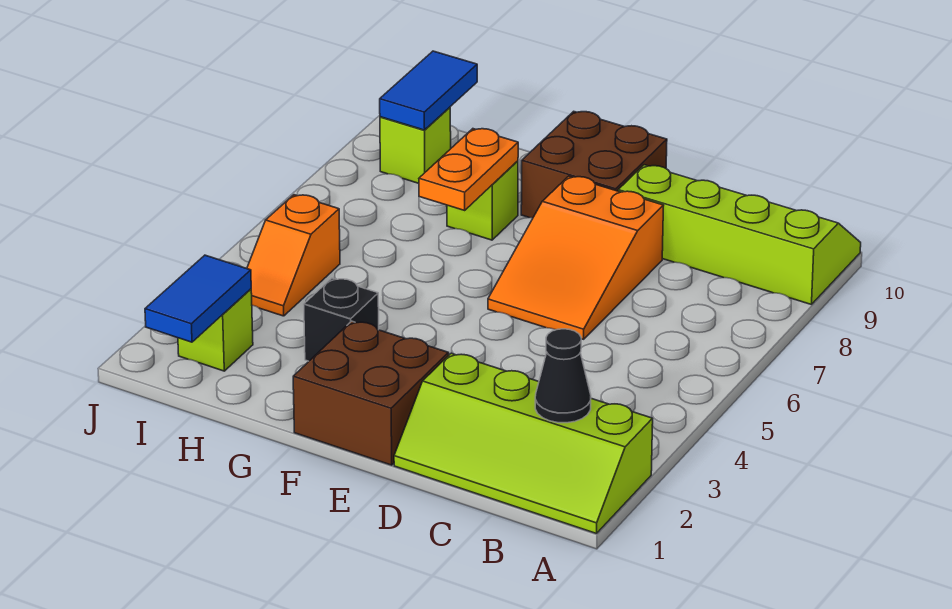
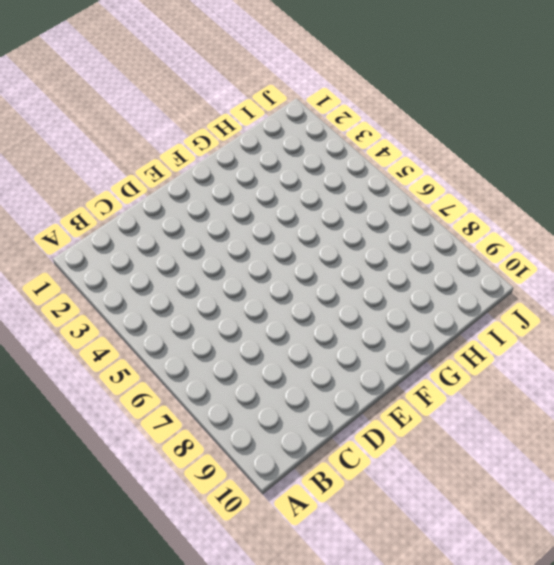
none -> lime 2x4 slope [394,353,653,534]
none -> lime 2x4 slope [618,165,861,305]
none -> orange 2x3 slope [488,176,664,339]

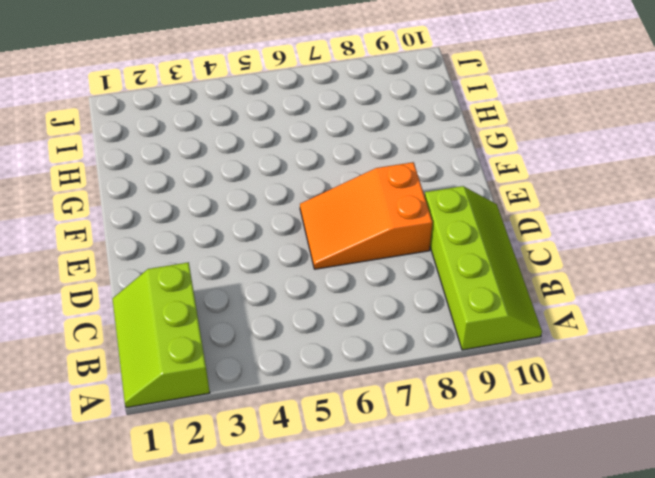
lime 2x3 slope [112,262,210,408] -> lime 2x4 slope [394,353,653,534]
none -> brown 2x2 brick [293,321,449,465]
none -> brown 2x2 brick [521,111,667,218]
none -> black 1x1 brick [304,278,379,361]

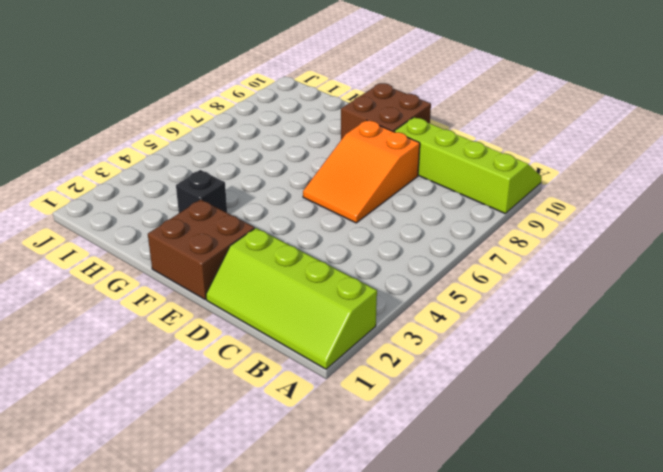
none -> lime 1x1 brick [447,161,518,240]
none -> lime 1x1 brick [178,289,253,371]
none -> orange 1x2 slope [247,195,340,316]

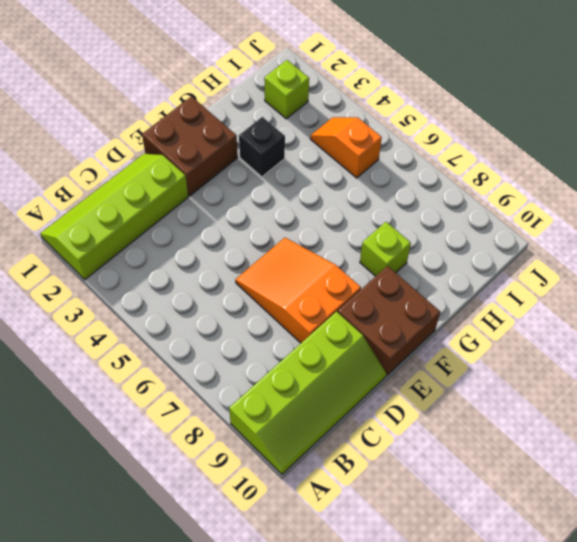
none -> lime 1x1 brick [380,107,451,183]
none -> black 1x1 cone [535,329,591,423]
none -> orange 1x2 plate [419,129,518,210]

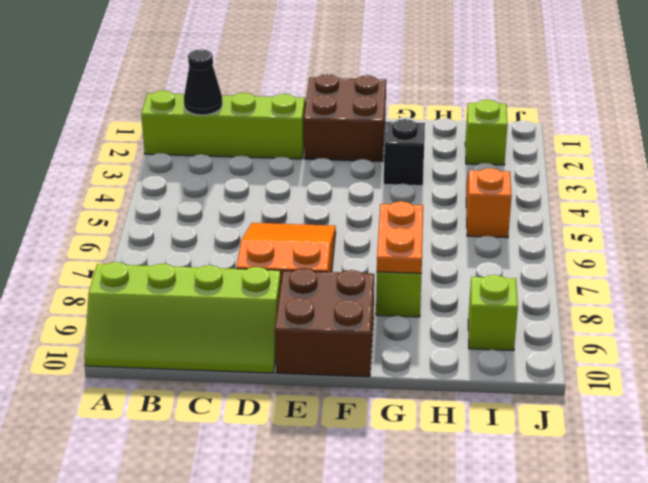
none -> blue 1x2 tile [145,255,251,342]
none -> blue 1x2 tile [380,51,477,130]

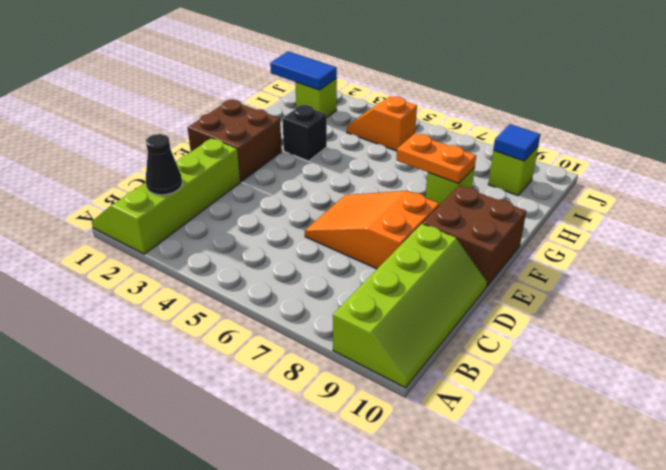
blue 1x1 tile [493,124,540,161] -> blue 1x2 tile [380,51,477,130]

